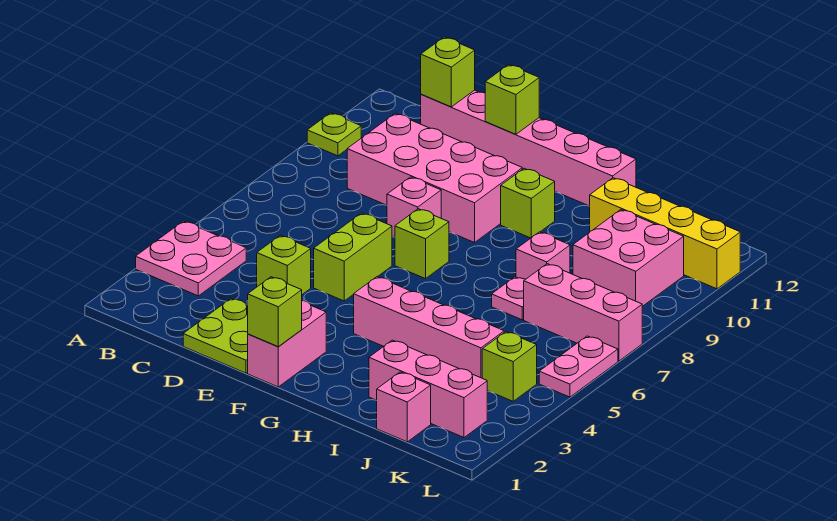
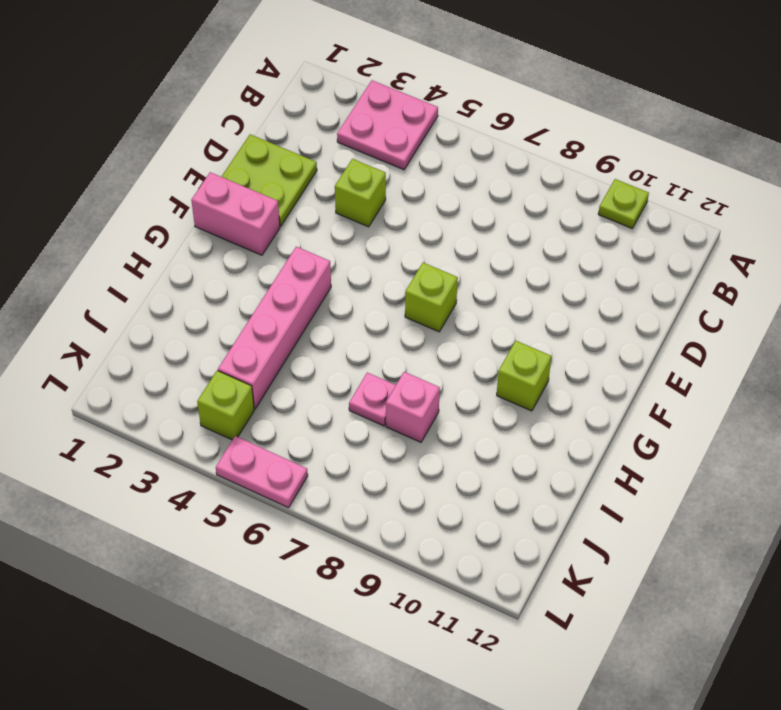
none -> pink 2x4 brick [347,114,522,243]
none -> pink 1x6 brick [421,90,636,206]
none -> lime 1x2 brick [314,213,392,301]

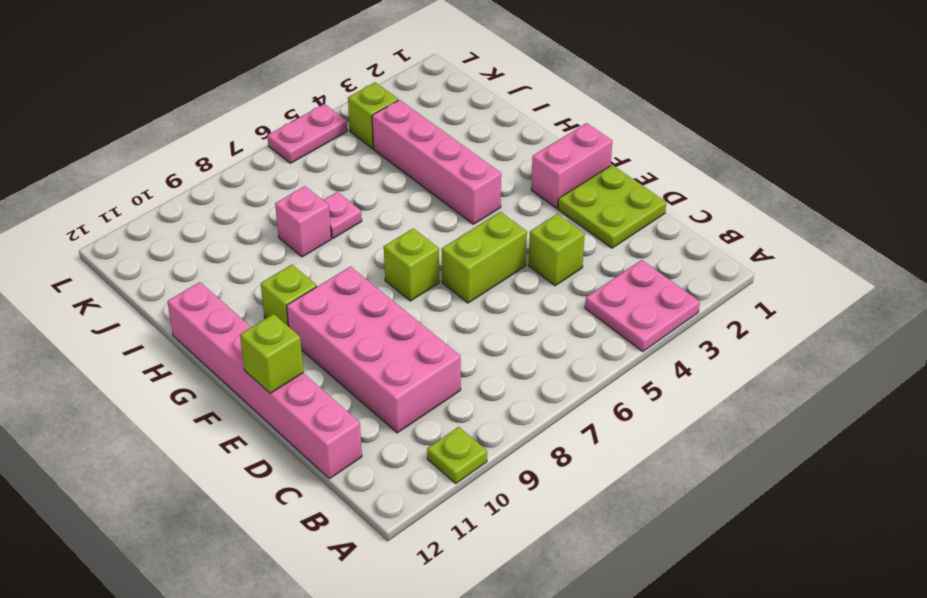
none -> pink 1x1 brick [387,177,441,237]
none -> pink 1x3 brick [369,340,487,437]
none -> yellow 1x4 brick [590,178,740,289]

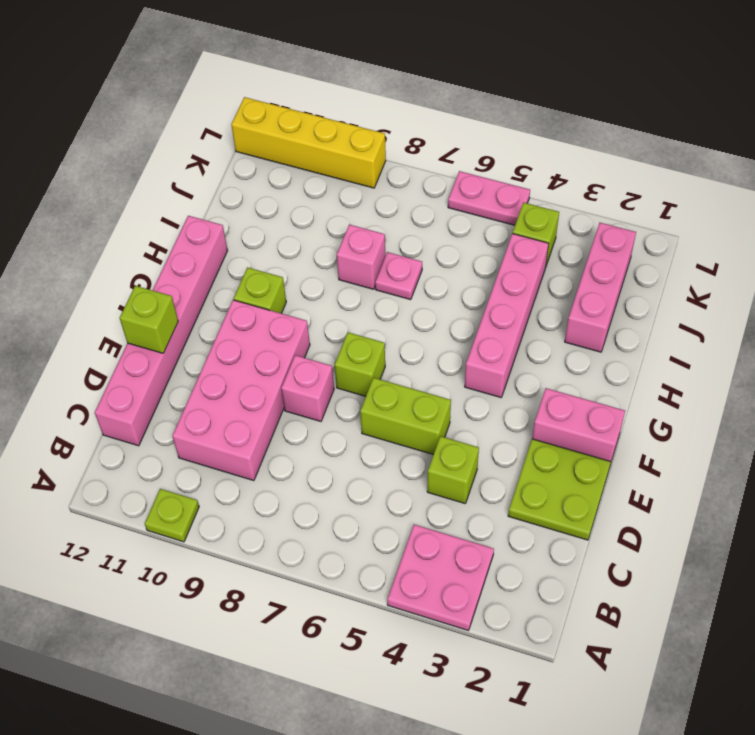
yellow 1x4 brick [231,97,386,188] -> yellow 1x4 brick turned to [590,178,740,289]
none -> pink 1x1 brick [376,372,431,442]
none -> pink 1x3 brick [524,264,642,361]
none -> pink 2x2 brick [573,210,684,306]

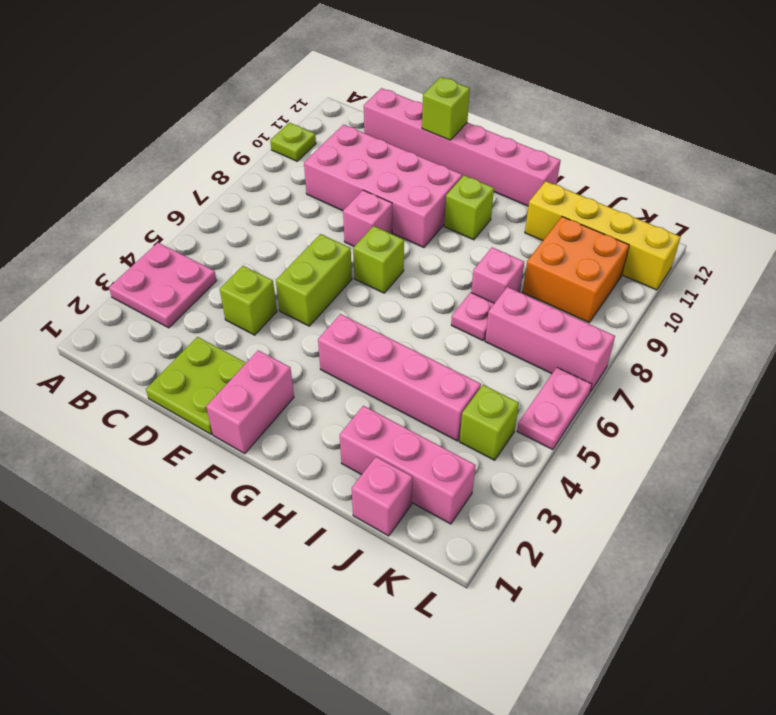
orange 2x2 brick [523,217,629,323] -> pink 2x2 brick [573,210,684,306]
none -> lime 1x1 brick [421,37,475,107]
none -> lime 1x1 brick [248,277,302,346]

